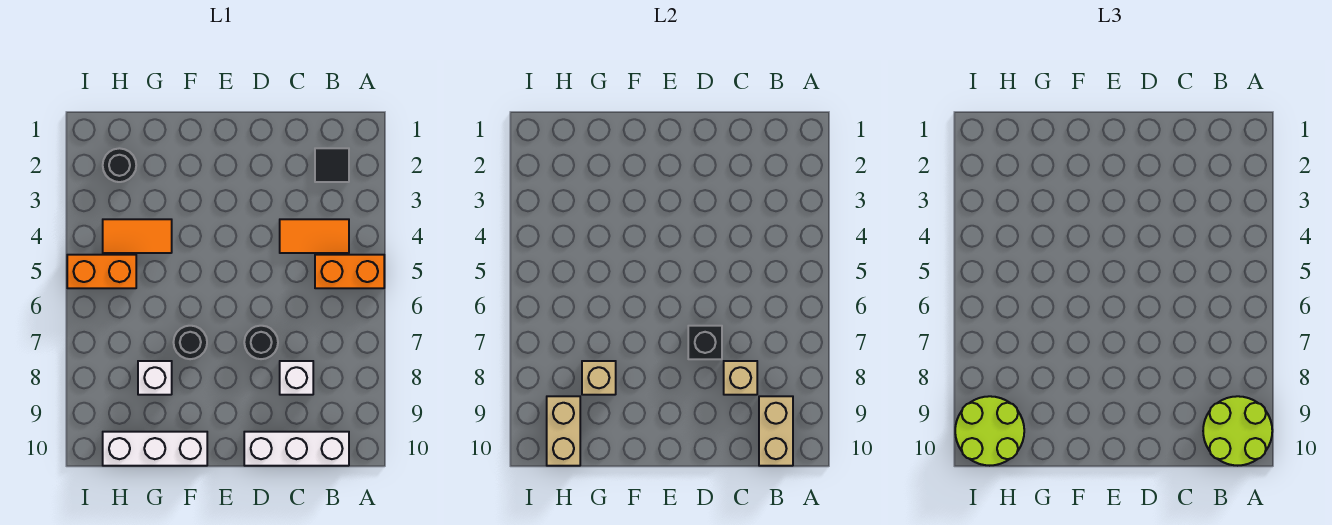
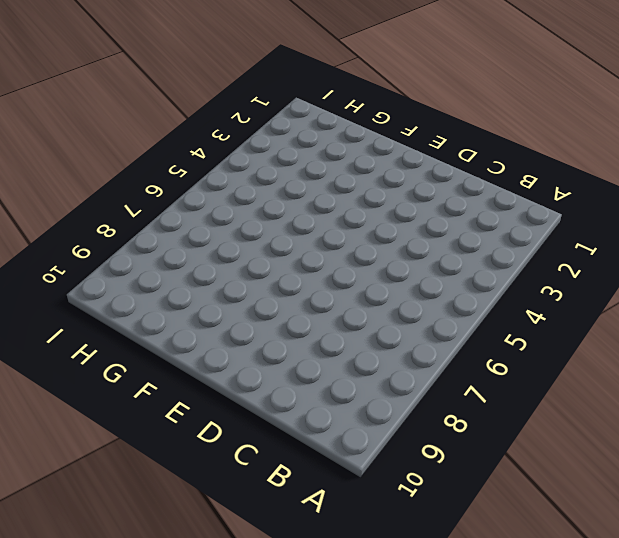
none -> orange 1x2 brick [315,255,384,288]
none -> black 1x1 tile [315,148,349,182]
none -> orange 1x2 tile [280,219,349,253]

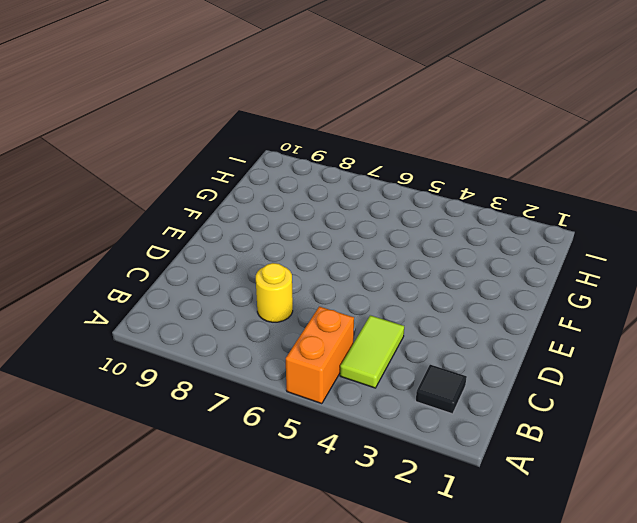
lime 1x2 tile [340,315,404,388] -> orange 1x2 tile [280,219,349,253]
yellow 1x1 round brick [256,263,293,322] -> none
none -> white 1x3 brick [244,432,349,466]
none -> white 1x1 brick [280,361,313,395]
none -> black 1x1 round brick [244,326,278,359]

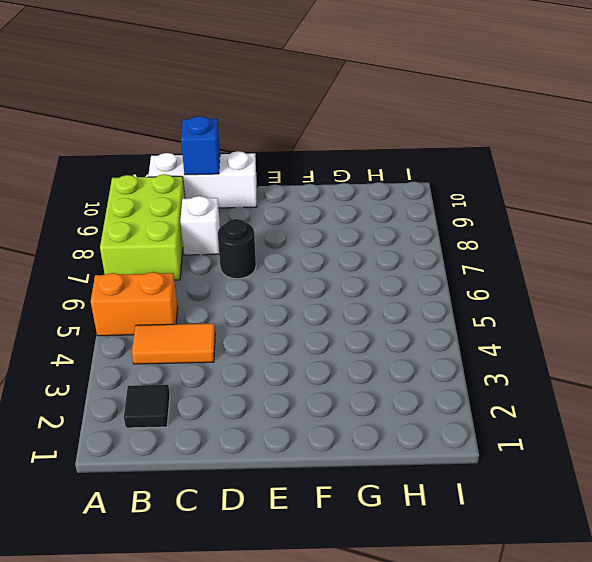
lime 2x3 brick [100,174,185,280] -> none
blue 1x1 brick [181,116,220,175] -> none
none -> black 1x1 round brick [173,326,207,359]
none -> white 1x3 brick [103,432,207,466]
none -> orange 1x2 tile [103,219,172,253]

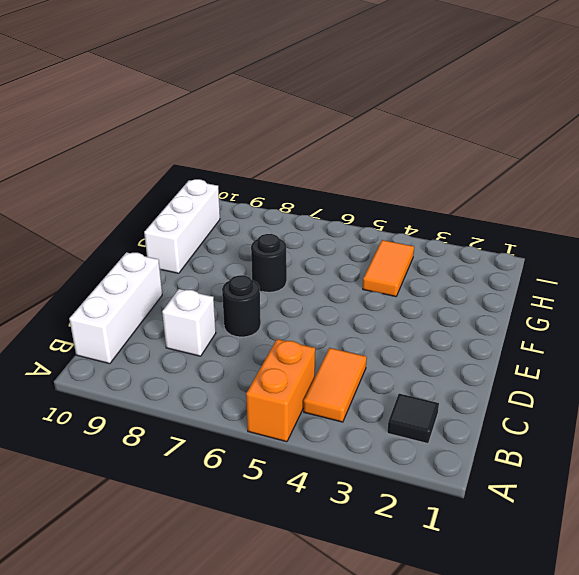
none -> white 1x1 brick [138,361,172,395]
none -> black 1x1 round brick [103,148,136,182]
none -> orange 1x2 brick [67,255,136,288]

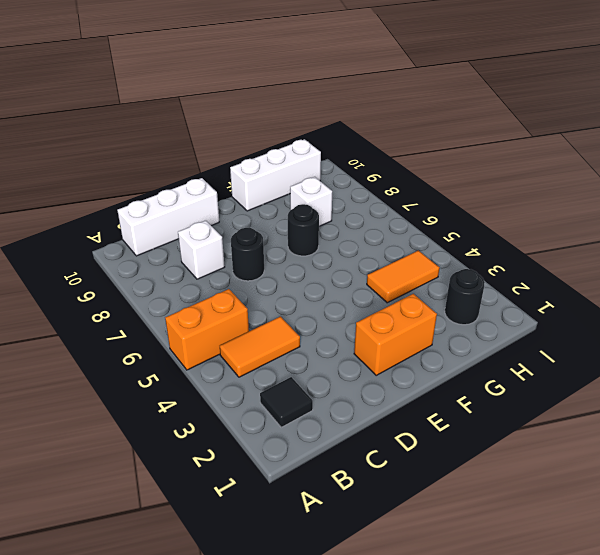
orange 1x2 brick [354,294,437,375] -> orange 1x2 brick moved to [67,255,136,288]
none -> tan 1x2 brick [759,396,793,466]
none -> tan 1x1 brick [724,361,757,395]
none -> black 1x1 brick [688,326,722,359]

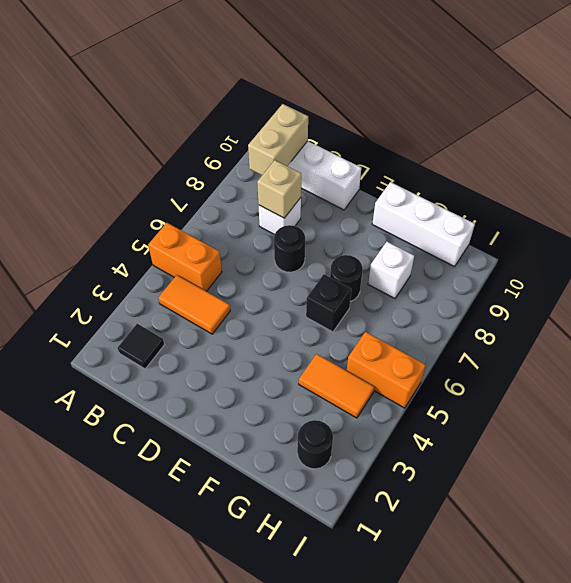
black 1x1 brick [306,274,351,332] -> black 1x1 brick moved to [688,326,722,359]
none -> tan 1x1 brick [582,361,616,395]
none -> tan 1x2 brick [547,396,580,466]
none -> lime 2x2 round brick [1203,396,1272,466]

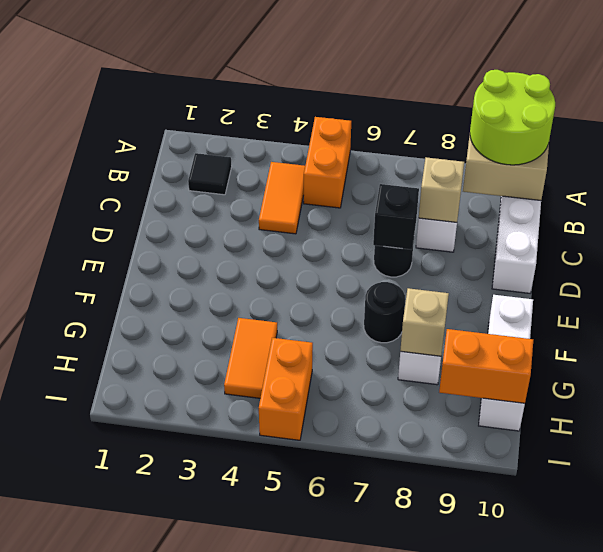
orange 1x2 brick [439,329,533,403] -> tan 1x2 brick [547,396,580,466]
none -> black 1x1 round brick [103,148,136,182]
none -> lime 2x2 round brick [955,396,1024,466]

